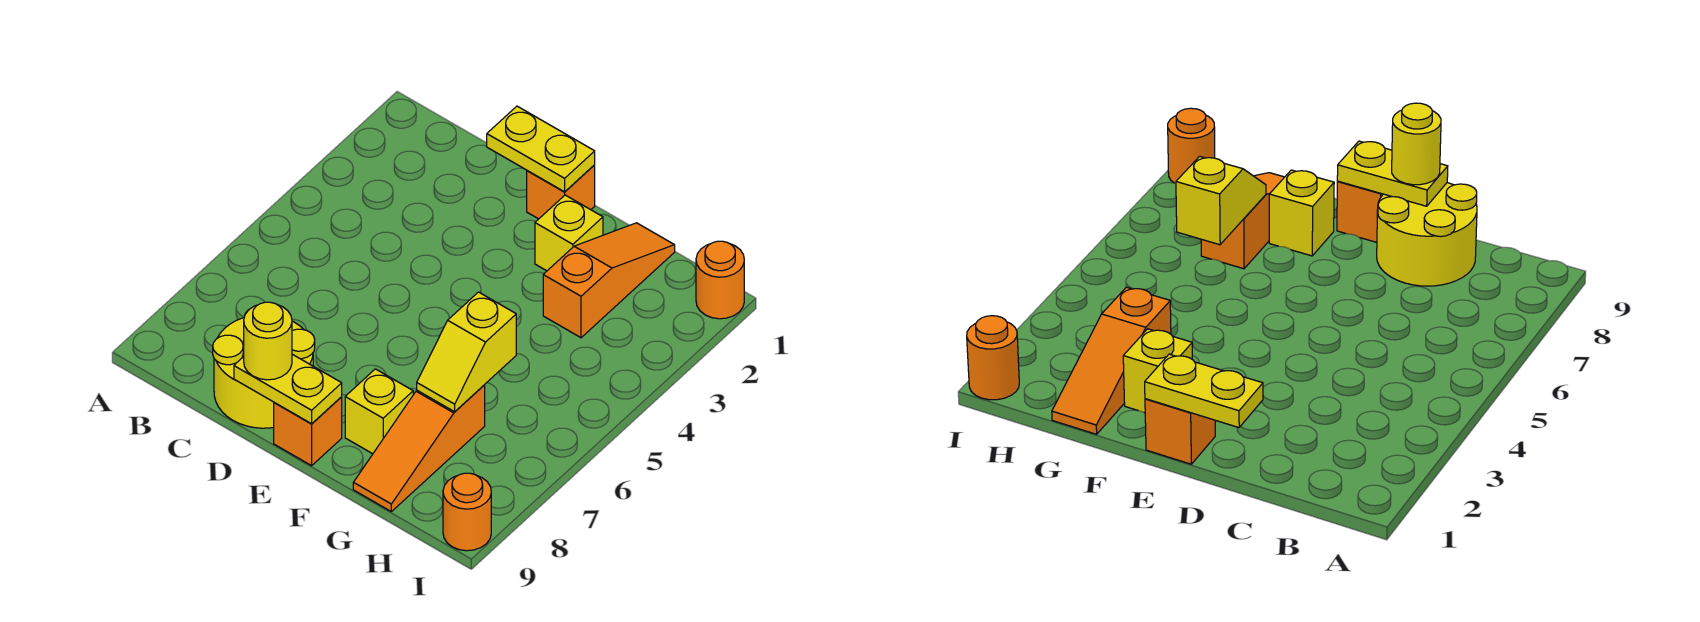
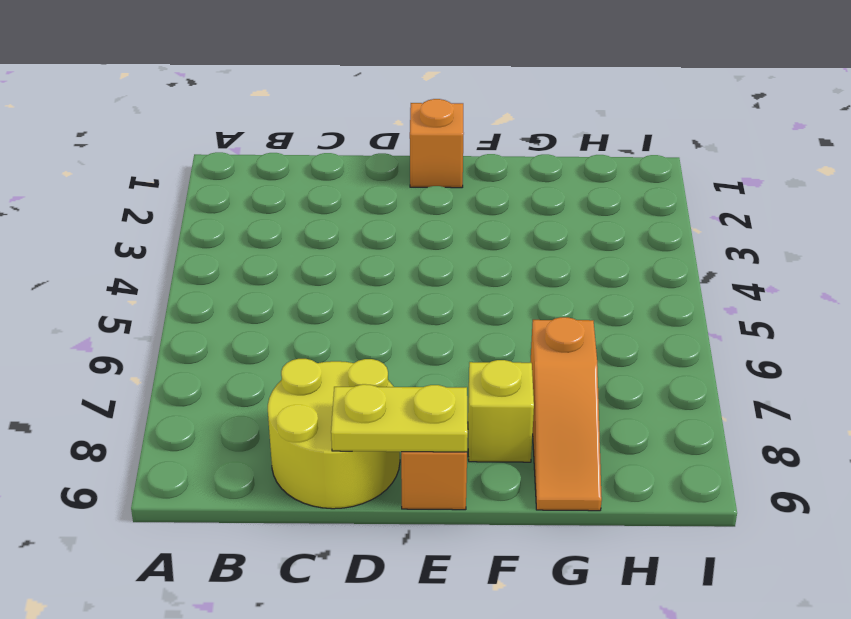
none -> yellow 1x1 brick [535,195,603,271]
none -> orange 1x3 slope [543,223,675,338]
none -> orange 1x1 round brick [696,241,744,319]

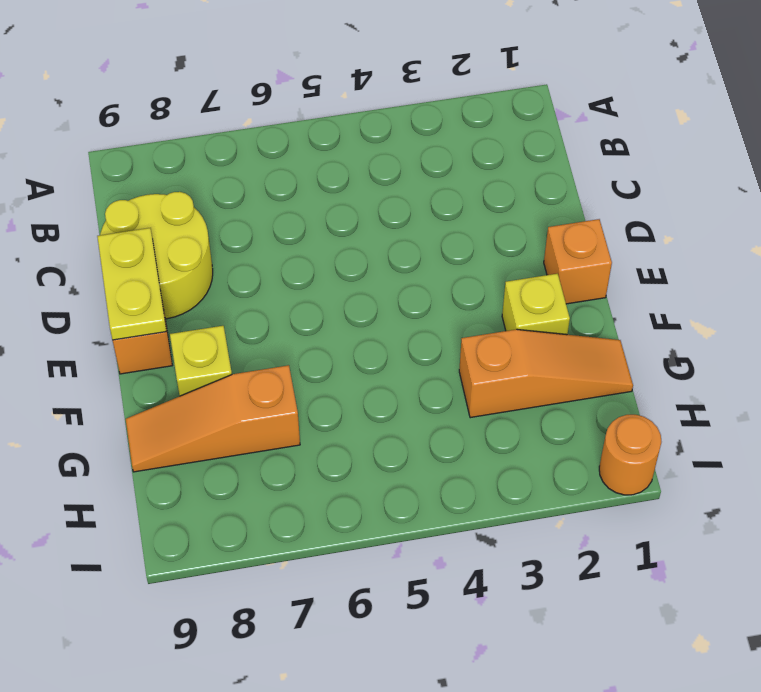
none -> orange 1x1 round brick [443,473,491,551]
none -> yellow 1x2 plate [487,106,595,192]
none -> yellow 1x2 slope [417,292,516,412]

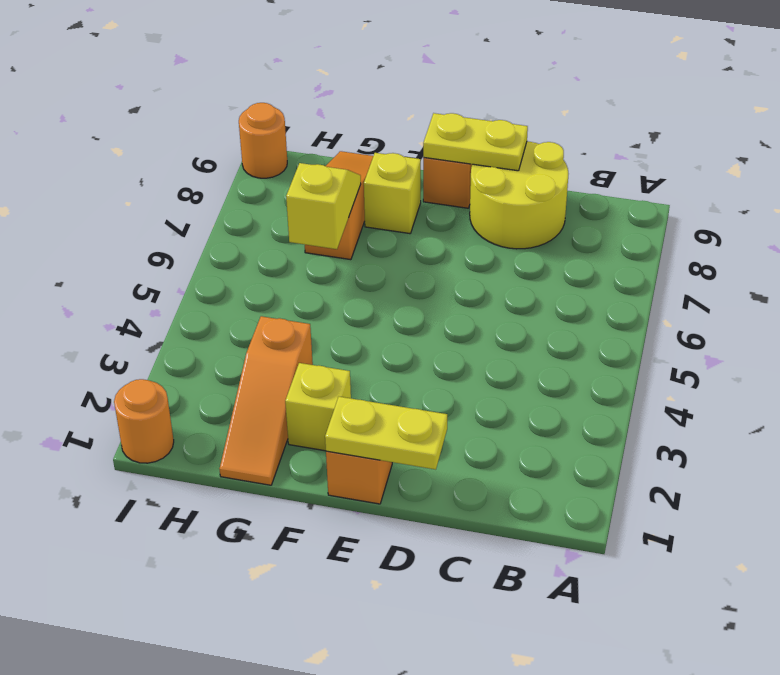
none -> yellow 1x1 round brick [244,302,292,380]

